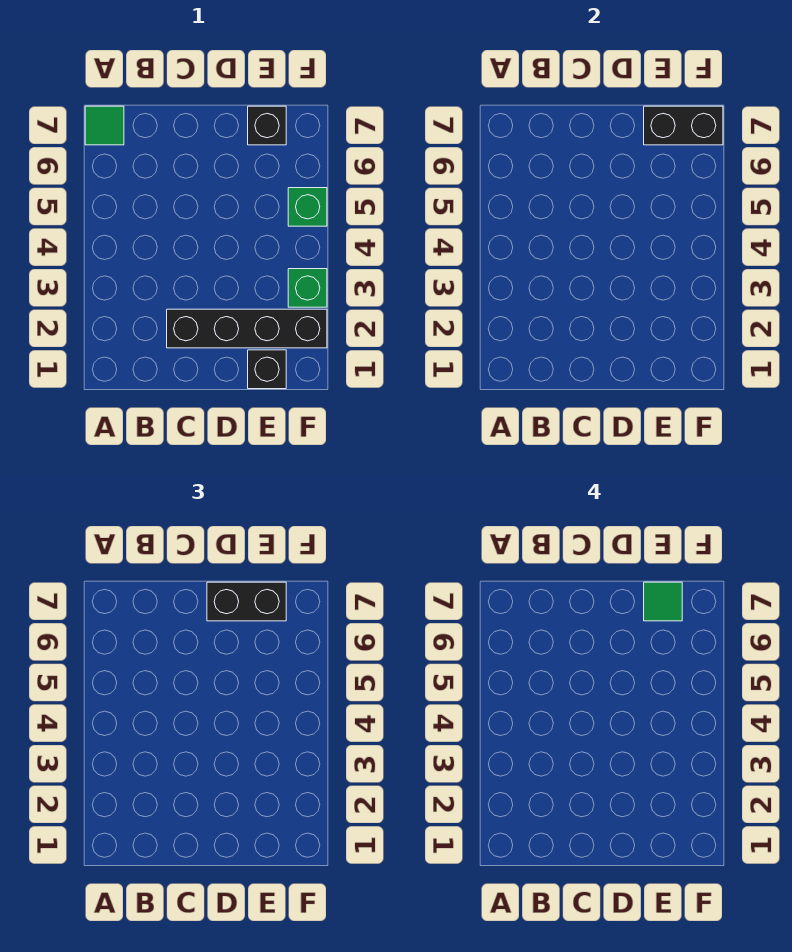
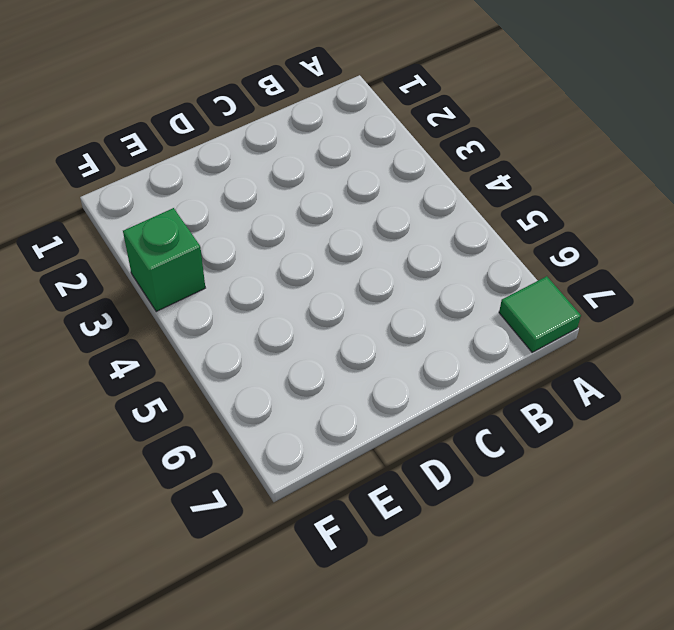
none -> black 1x4 brick [167,309,327,348]
none -> black 1x1 brick [248,350,286,389]

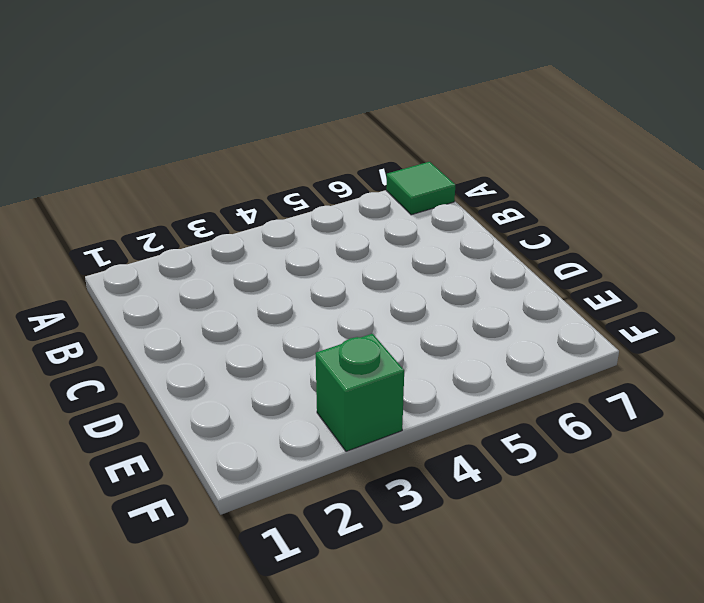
none -> black 1x4 brick [167,309,327,348]
none -> black 1x1 brick [248,350,286,389]

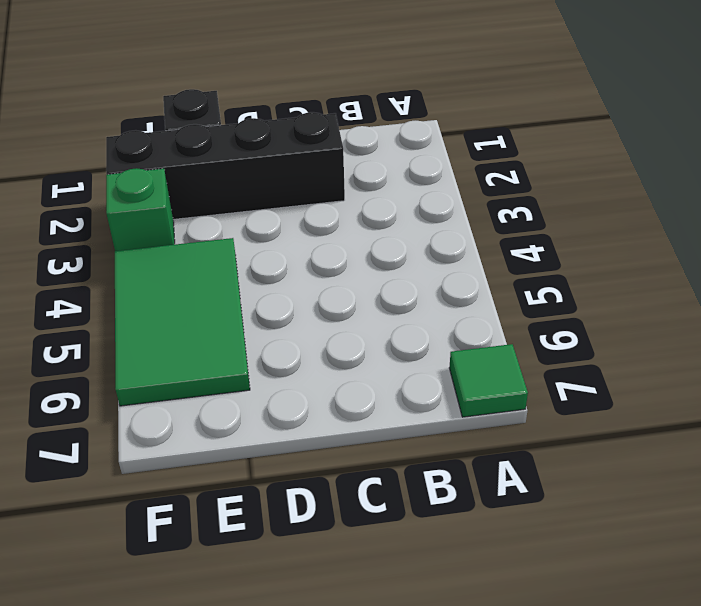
green 2x3 tile [115,238,250,406] -> green 1x1 brick [288,188,327,226]
none -> black 1x1 brick [248,106,286,145]
none -> black 1x2 brick [644,106,723,145]

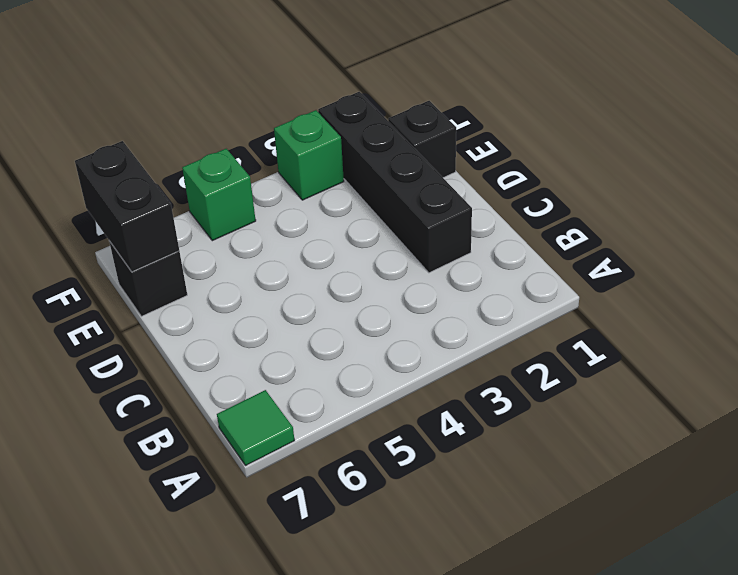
none -> black 1x2 brick [207,582,286,621]
none -> green 1x1 tile [644,582,682,621]

